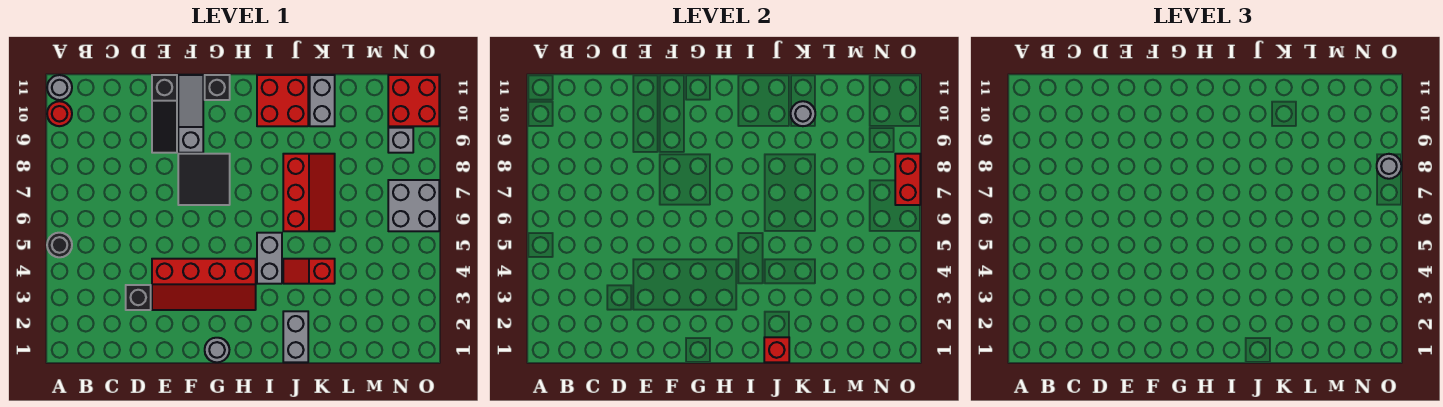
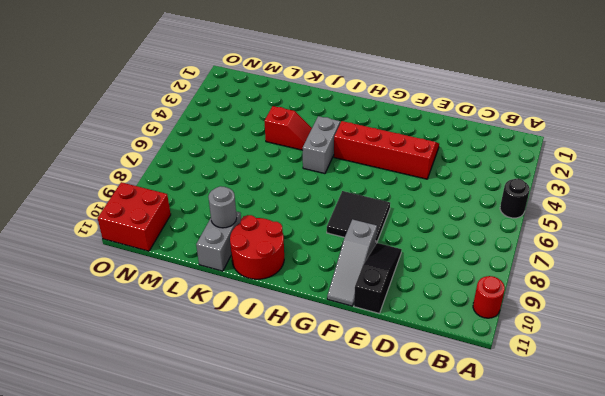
red 2x2 round brick [230,215,284,279] -> red 2x2 brick [257,75,308,126]
none -> grey 1x1 round brick [47,75,72,100]
none -> black 1x1 brick [126,285,151,310]
none -> grey 1x1 round brick [205,338,229,362]

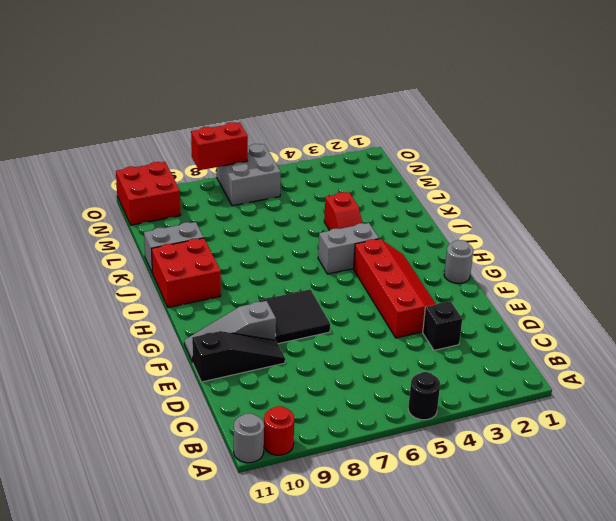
none -> black 1x1 brick [205,75,230,100]
none -> grey 1x2 brick [283,311,308,362]
none -> red 2x3 slope [283,154,335,231]

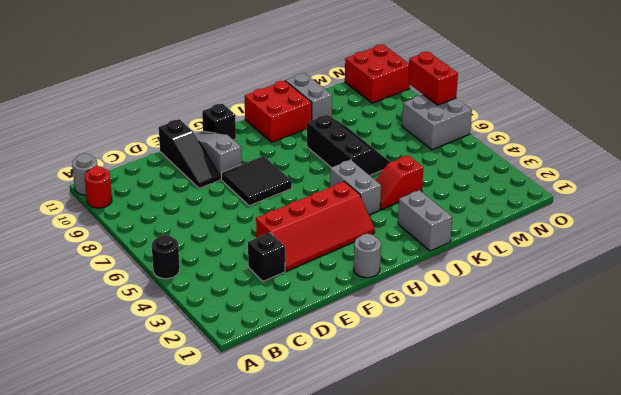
black 2x3 slope [307,115,390,175] -> red 2x3 slope [283,154,335,231]
none -> grey 1x1 brick [388,128,413,153]
none -> red 1x1 brick [764,337,789,362]
none -> grey 1x1 round brick [791,101,815,126]

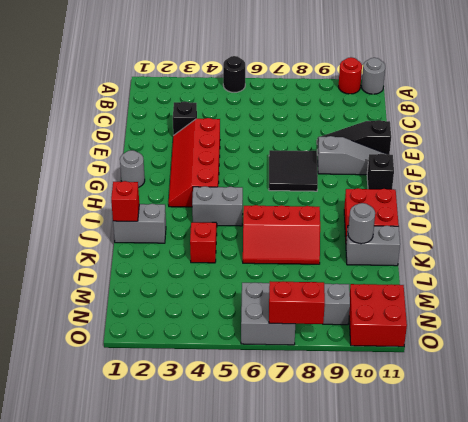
none -> grey 1x1 round brick [1377,154,1401,179]

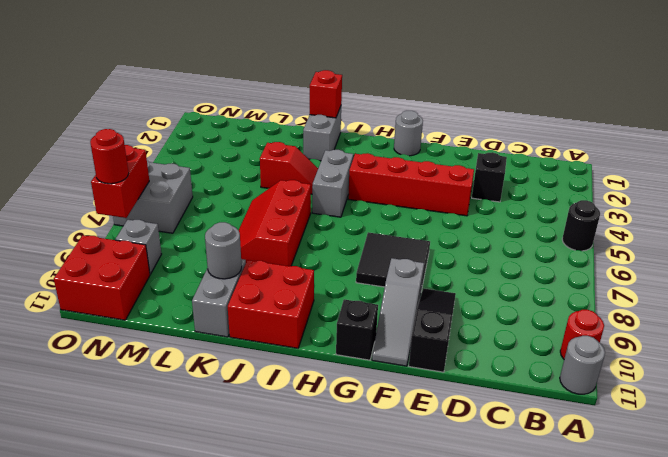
red 1x1 round brick [90,129,129,184] -> grey 1x1 round brick [1377,154,1401,179]

